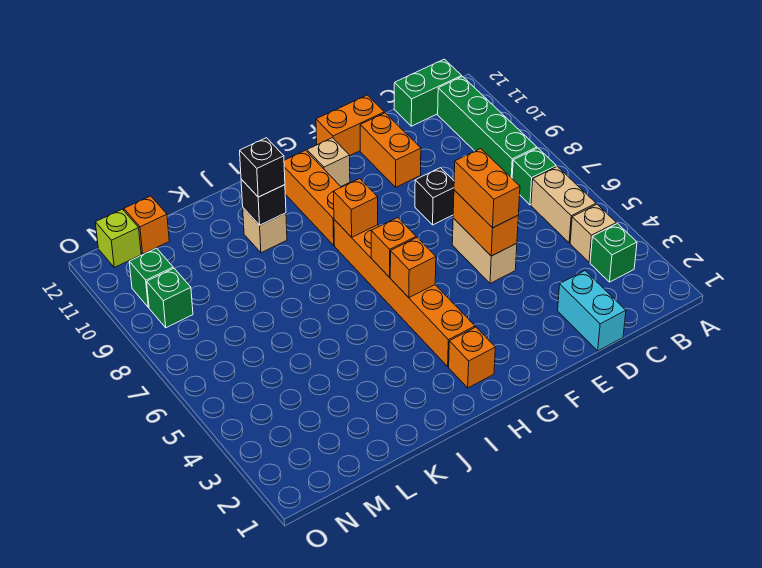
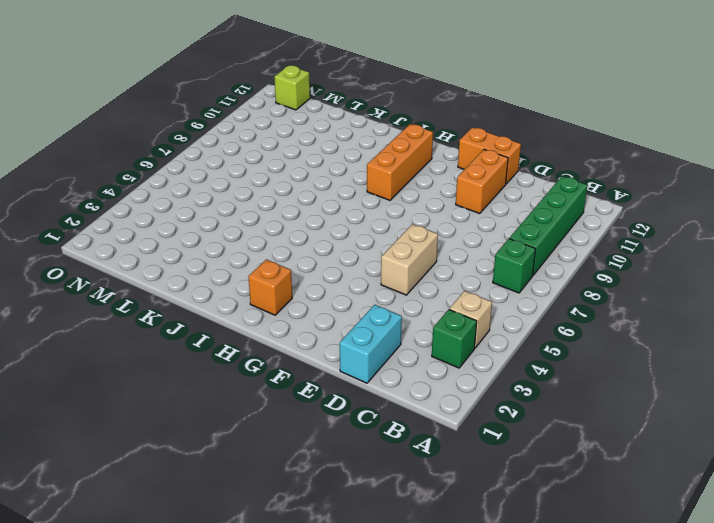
none -> tan 1x2 brick [531,166,596,243]
none -> green 1x2 brick [394,59,462,126]
none -> black 1x1 brick [415,168,454,225]

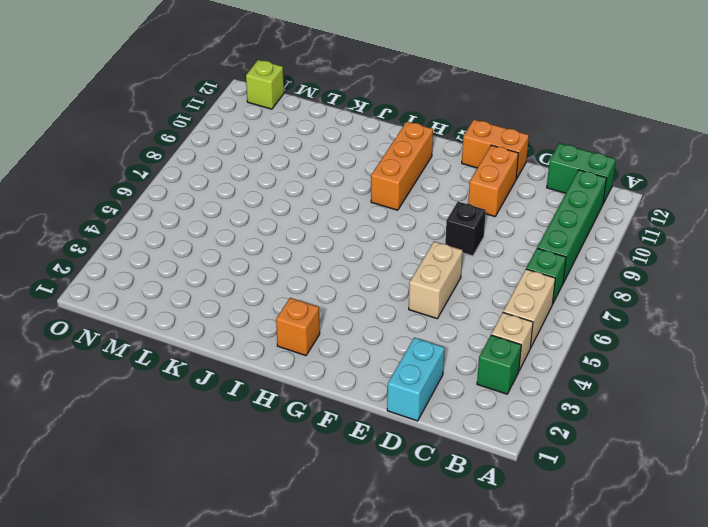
none -> tan 1x1 brick [307,138,350,186]
none -> orange 1x6 brick [334,220,475,367]
none -> tan 1x1 brick [243,208,287,253]

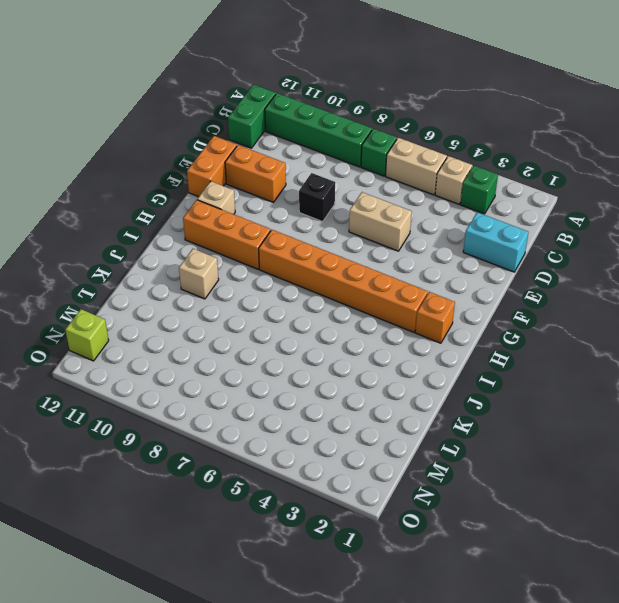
none -> orange 1x1 brick [124,196,169,254]
none -> green 1x1 brick [147,268,193,328]
none -> green 1x1 brick [129,248,173,307]

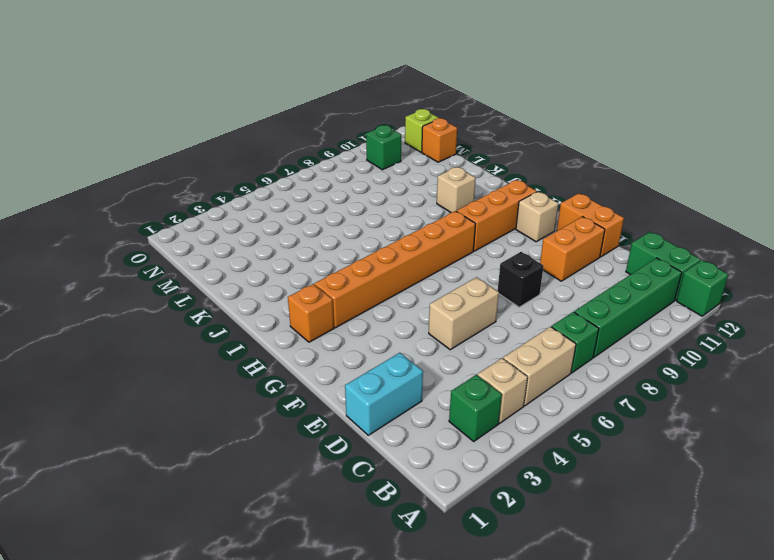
green 1x1 brick [677,260,728,316] -> green 1x1 brick moved to [147,268,193,328]
none -> orange 1x2 brick [453,190,518,256]
none -> orange 1x1 brick [390,237,436,298]
none -> orange 1x1 brick [371,218,416,277]

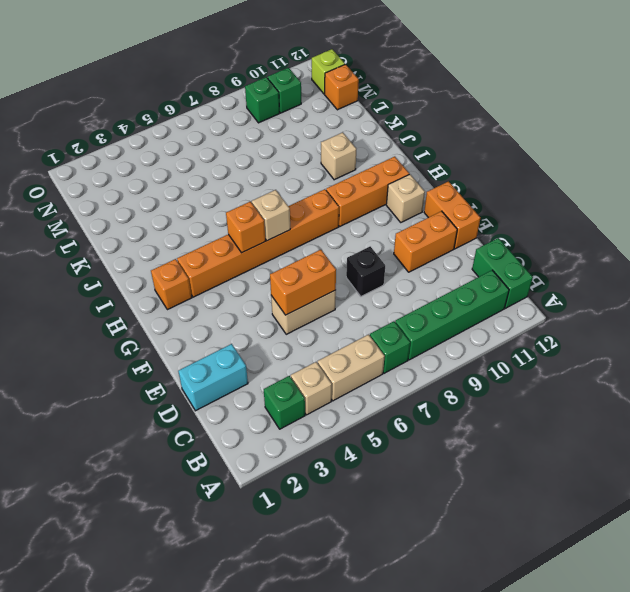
tan 1x1 brick [252,190,290,241] -> orange 1x1 brick [371,218,416,277]
none -> orange 1x1 brick [333,179,378,237]
none -> black 1x1 brick [241,179,286,225]
none -> orange 1x2 brick [454,148,520,228]

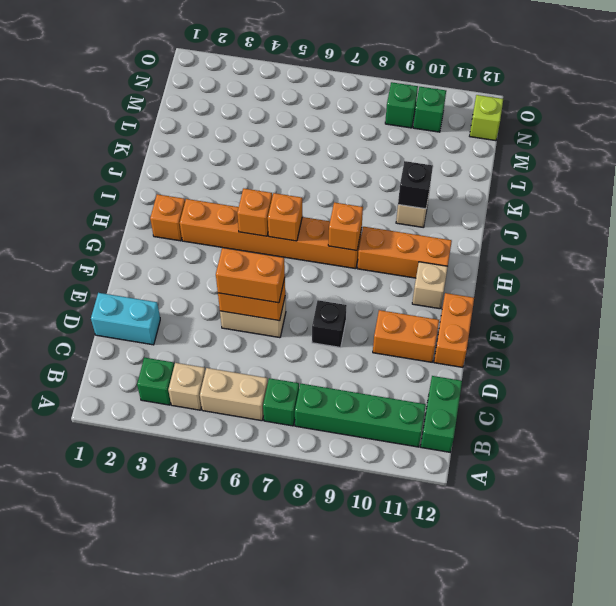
none -> orange 1x1 brick [124,196,169,254]
none -> black 1x1 brick [240,138,285,197]

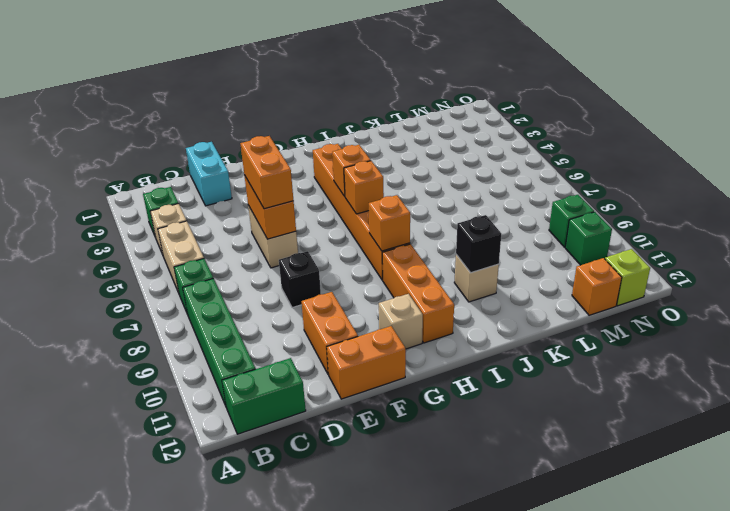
none -> orange 1x1 brick [449,327,495,388]
none -> black 1x1 brick [240,138,285,197]

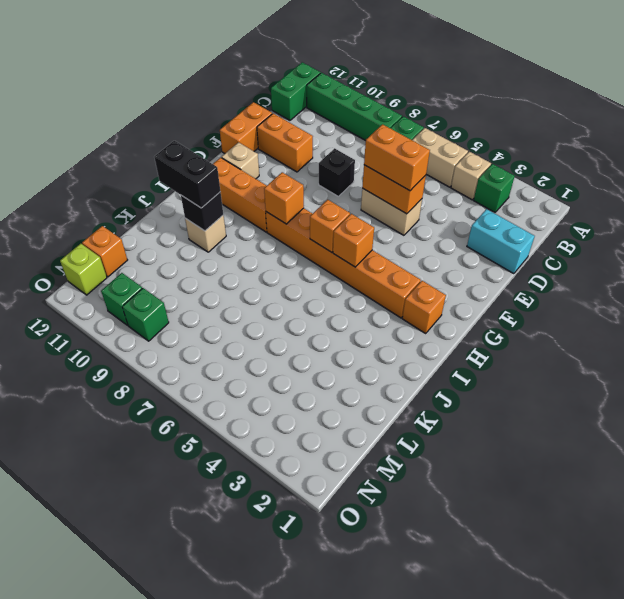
black 1x2 brick [154,141,220,208] -> black 1x1 brick [240,138,285,197]

